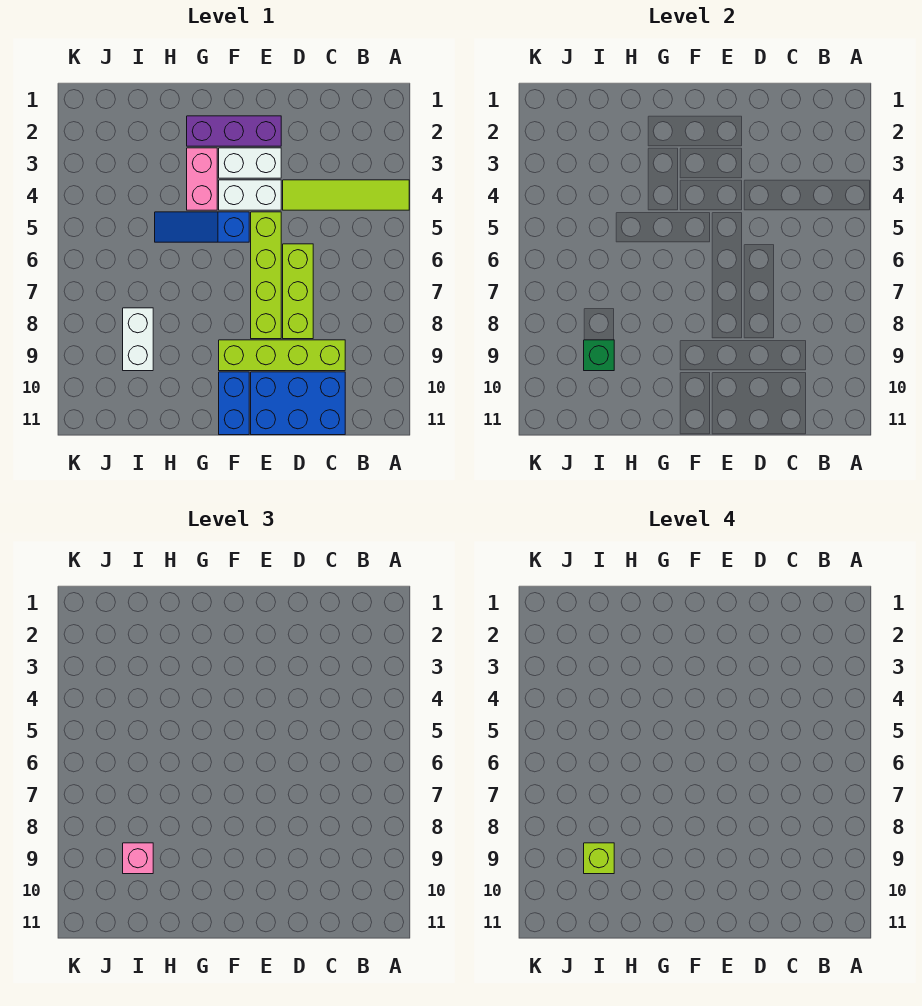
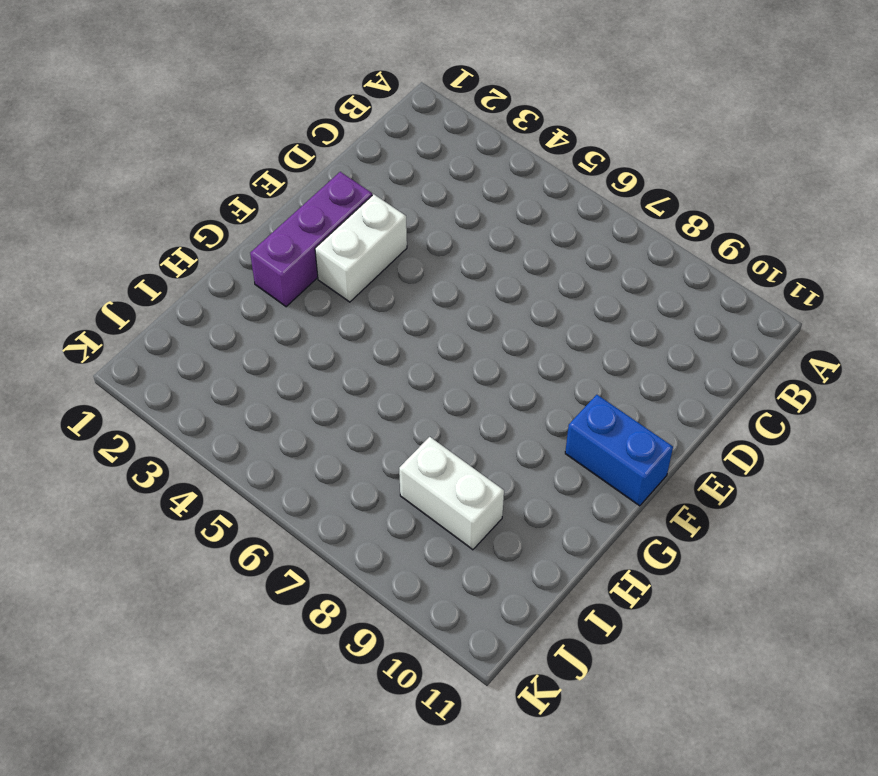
none -> lime 1x4 tile [283,180,409,210]
none -> lime 1x4 brick [219,340,345,371]
none -> blue 2x3 brick [251,372,345,435]

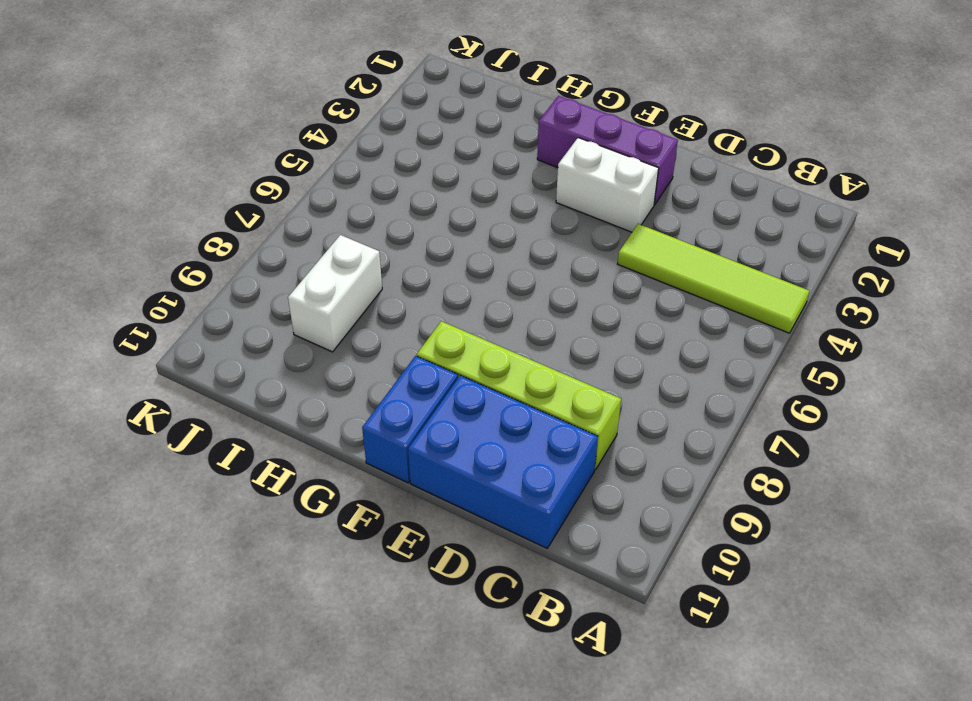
none -> lime 1x3 brick [283,244,313,339]
none -> white 1x2 brick [219,180,281,210]
none -> lime 1x4 brick [251,212,281,339]

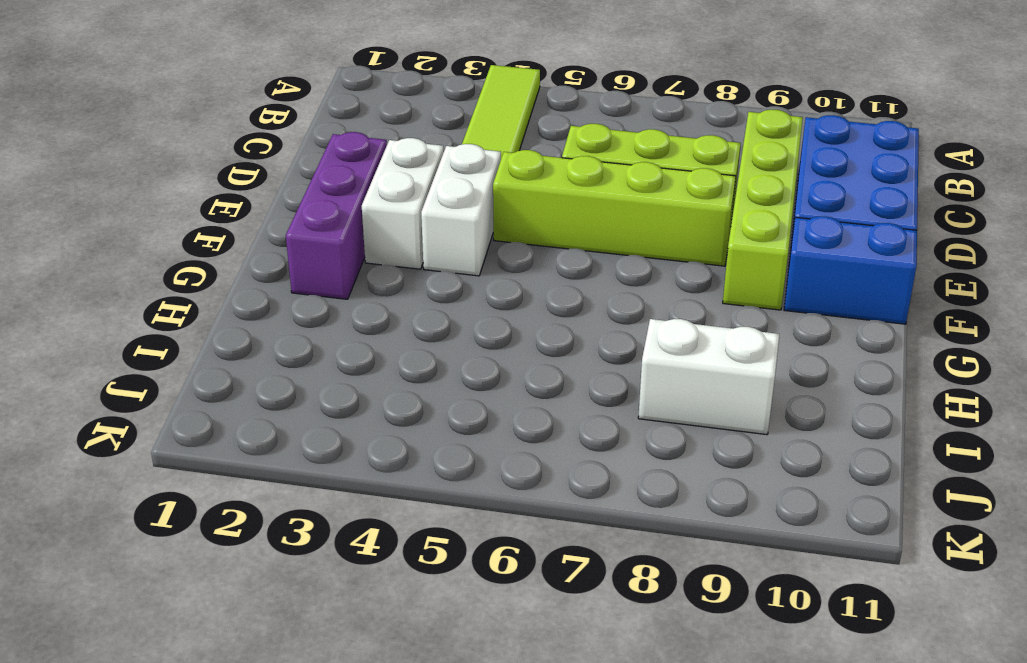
none -> blue 1x3 slope [155,212,249,242]
none -> pink 1x2 brick [187,148,217,210]
none -> green 1x1 brick [584,340,614,371]

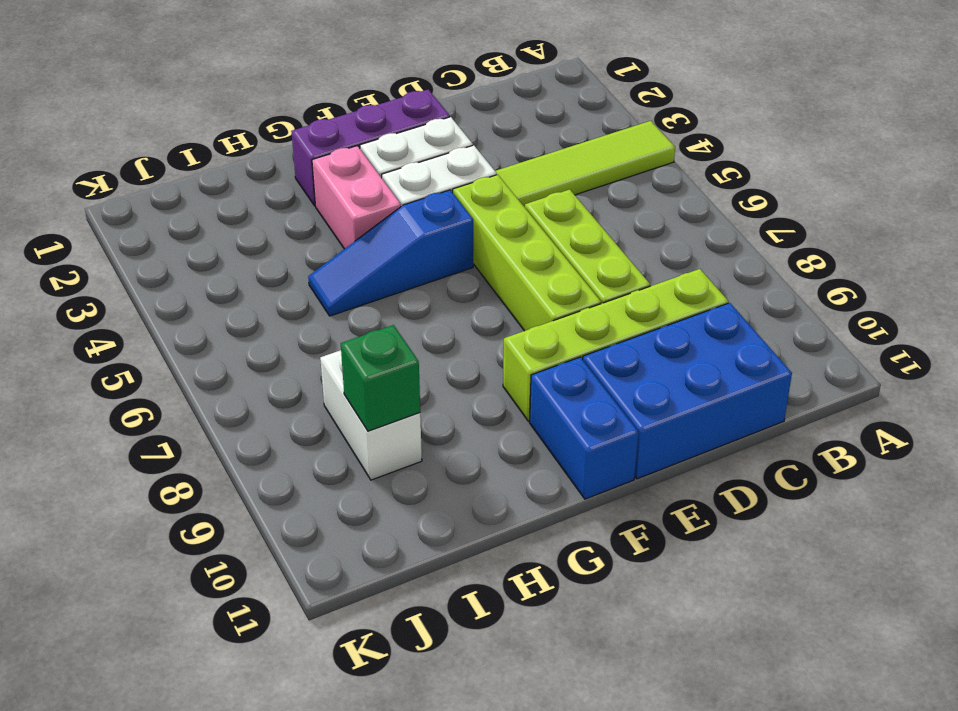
none -> pink 1x1 brick [123,843,153,874]
none -> lime 1x1 brick [584,843,614,874]

